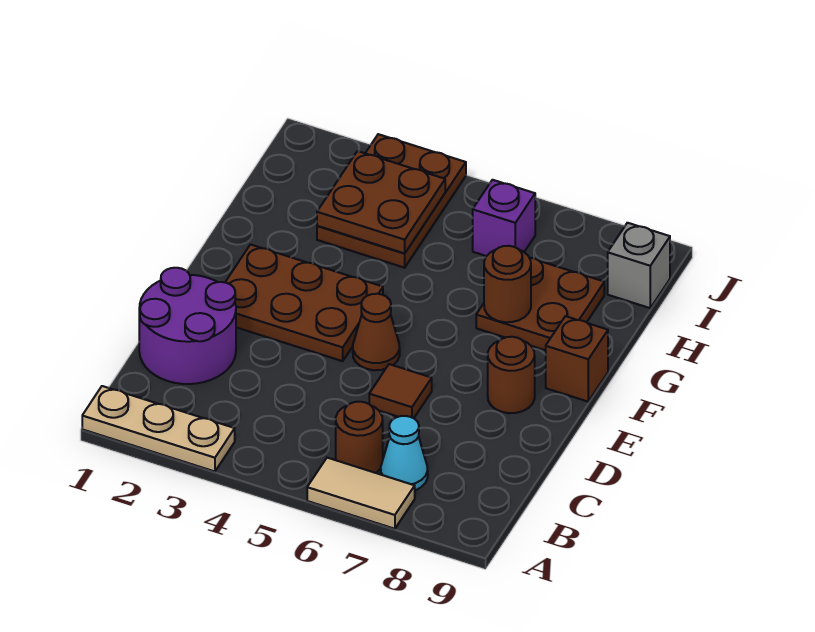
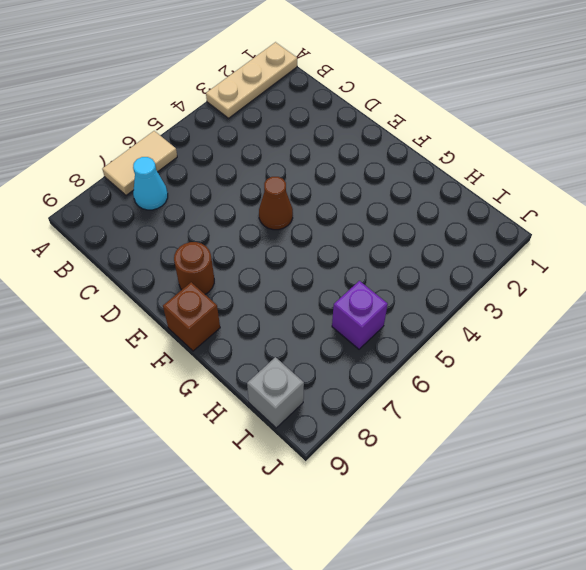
none -> brown 1x1 round brick [336,402,383,473]
none -> purple 2x2 round brick [139,268,236,384]
none -> brown 1x1 tile [369,364,432,418]

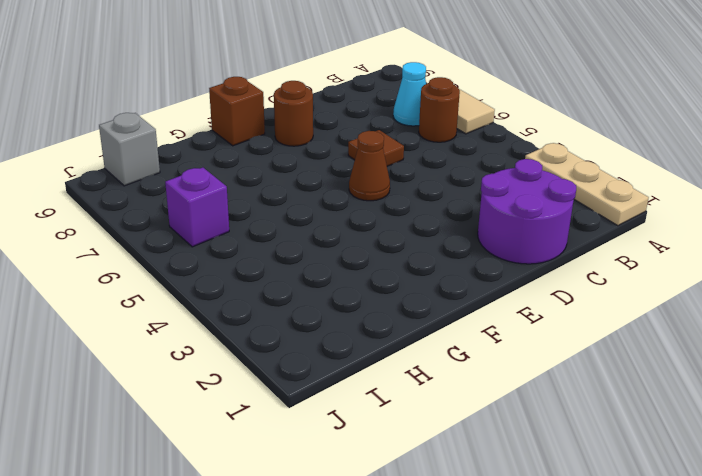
none -> brown 2x3 plate [225,245,383,361]
none -> brown 2x2 plate [476,258,604,350]
none -> brown 2x3 plate [317,134,466,268]

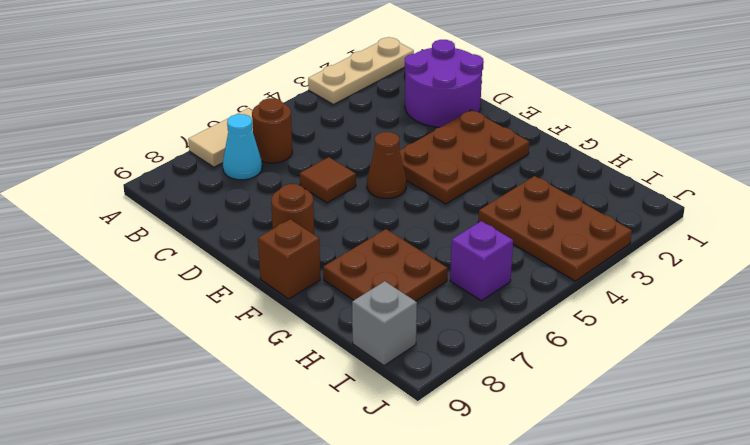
none -> brown 1x1 round brick [484,246,531,322]
none -> brown 2x2 plate [317,151,445,253]

